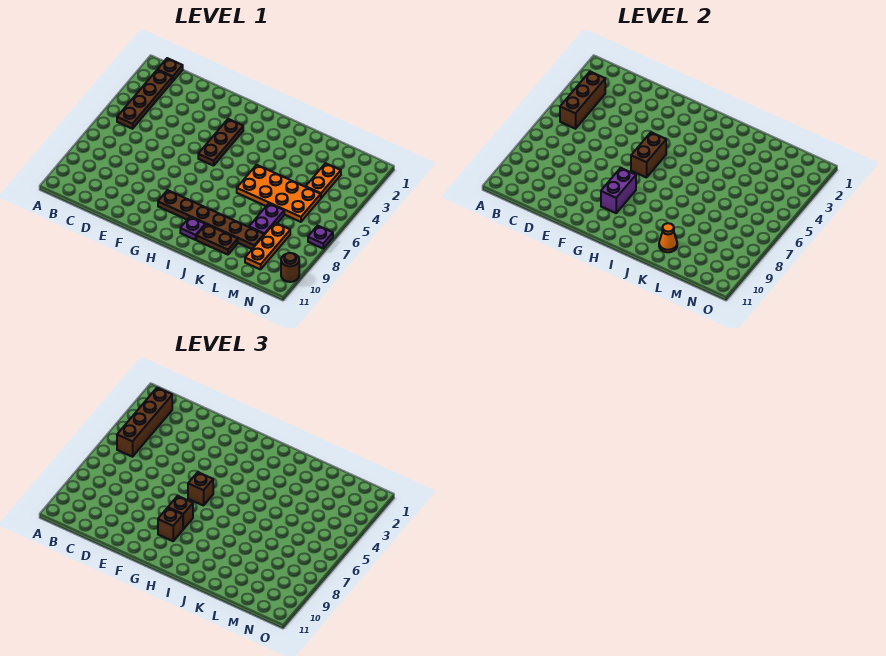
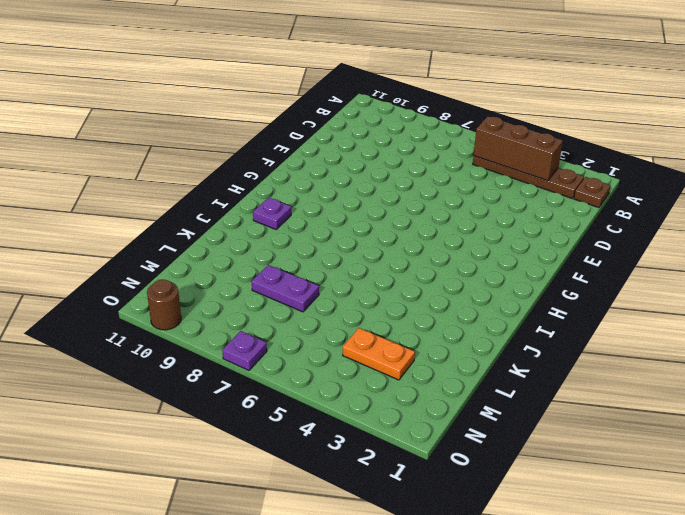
none -> brown 1x3 plate [198,119,243,166]
none -> brown 1x6 plate [158,190,264,249]
none -> orange 2x4 plate [237,165,321,222]

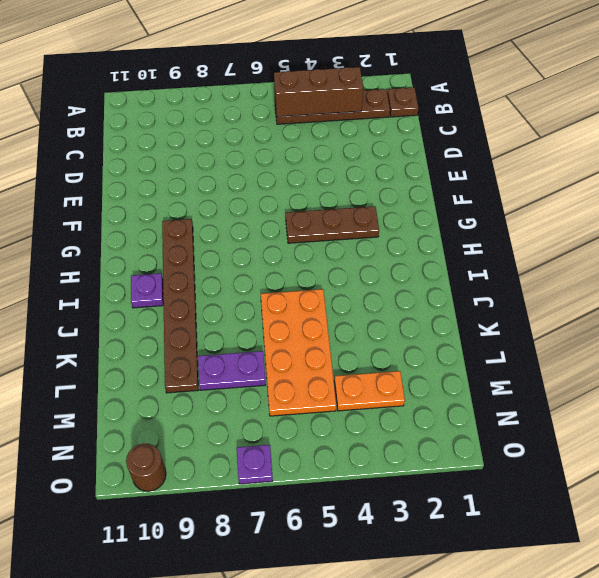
none -> brown 1x2 plate [196,224,238,255]
none -> orange 1x3 plate [245,223,290,269]
none -> brown 1x2 brick [631,132,666,178]

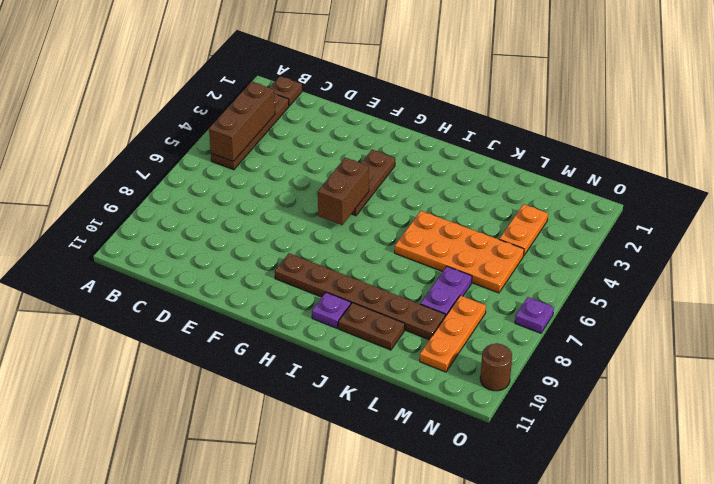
none -> purple 1x2 brick [601,168,636,213]
none -> orange 1x1 cone [659,223,677,252]
none -> brown 1x4 brick [117,388,172,457]

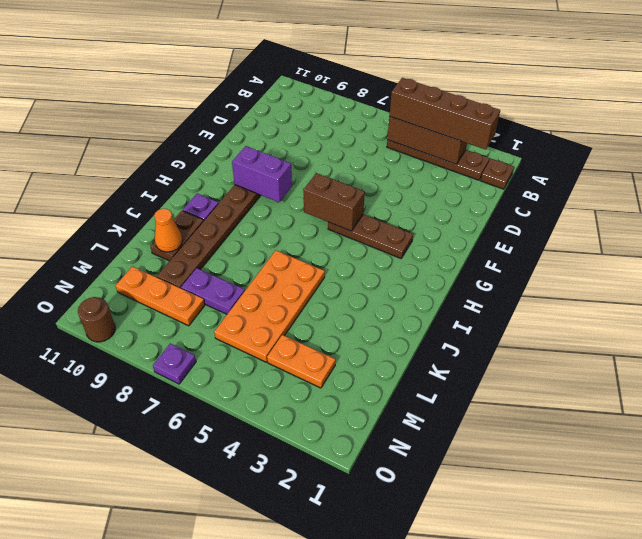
none -> brown 1x1 brick [188,472,213,506]
none -> brown 1x1 brick [168,496,193,529]
none -> brown 1x1 brick [158,508,183,541]

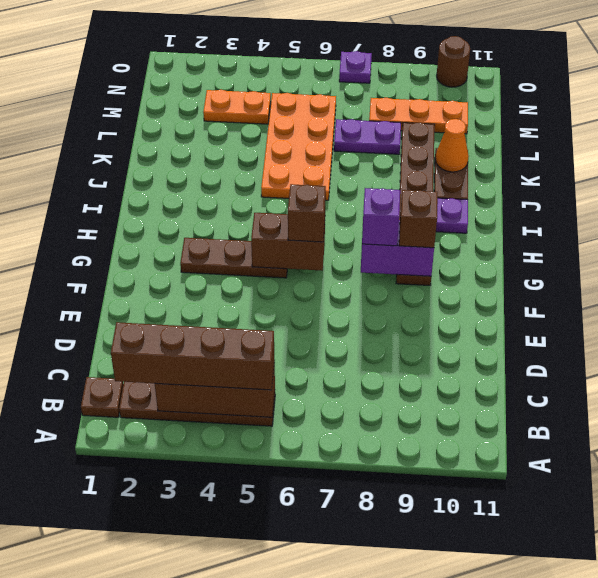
purple 1x1 brick [362,188,400,246] -> brown 1x1 brick [168,496,193,529]

